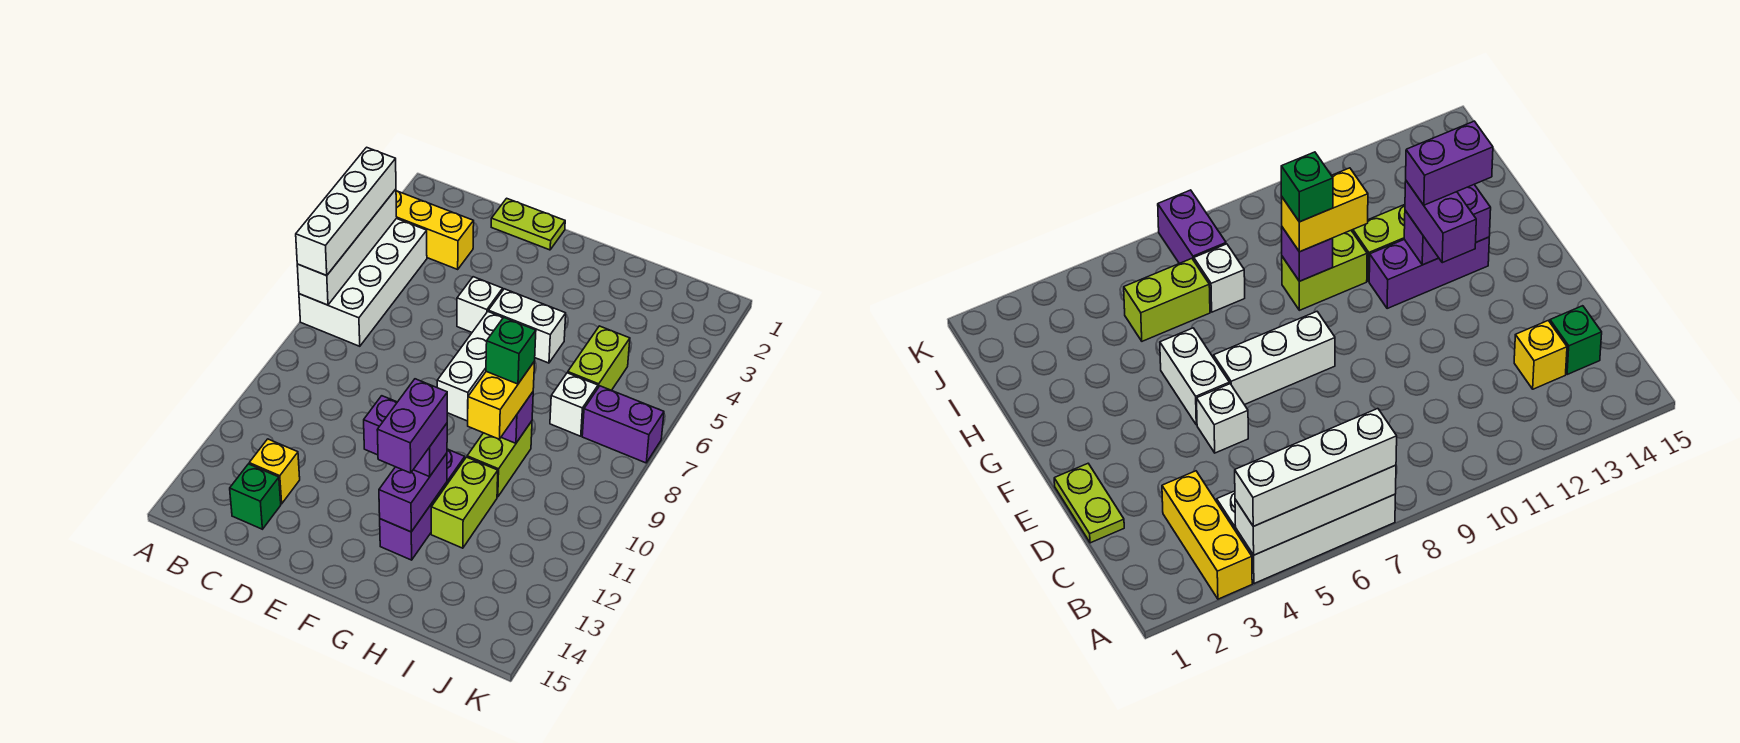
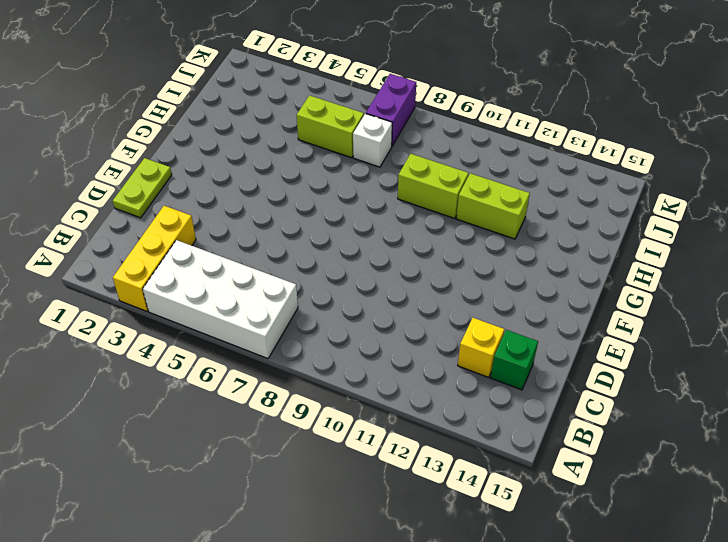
none -> white 1x1 brick [457,277,503,332]
none -> white 1x2 brick [488,289,566,363]
none -> white 1x3 brick [437,312,503,421]

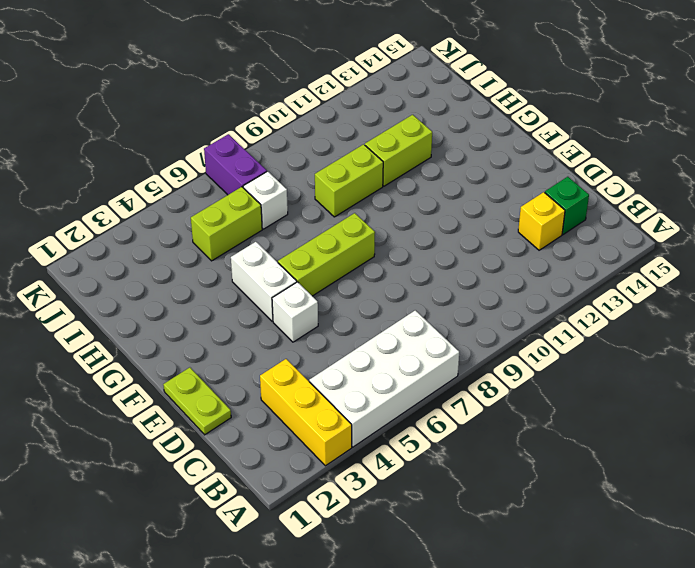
lime 1x3 brick [278,213,375,296] -> white 1x3 brick [437,312,503,421]
none -> purple 1x3 brick [380,449,465,560]
none -> white 1x4 brick [297,189,397,305]
none -> purple 1x2 brick [379,453,447,532]

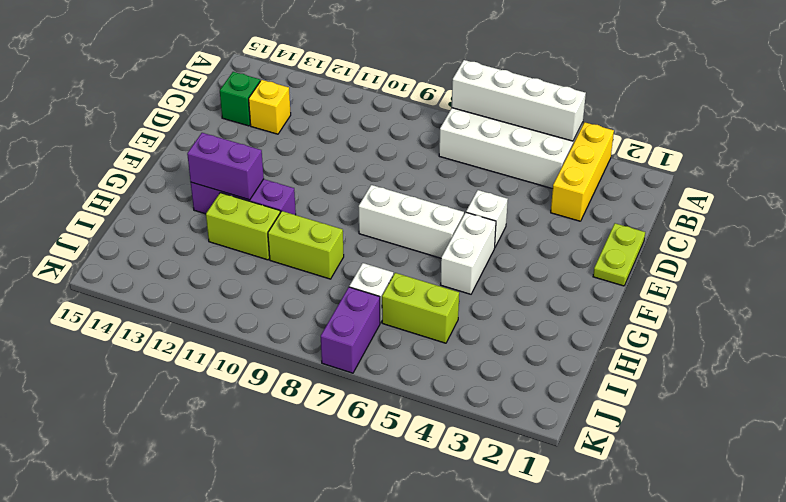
none -> purple 1x1 brick [501,392,533,443]
none -> white 1x4 brick [296,147,396,275]
none -> purple 1x2 brick [364,396,447,477]

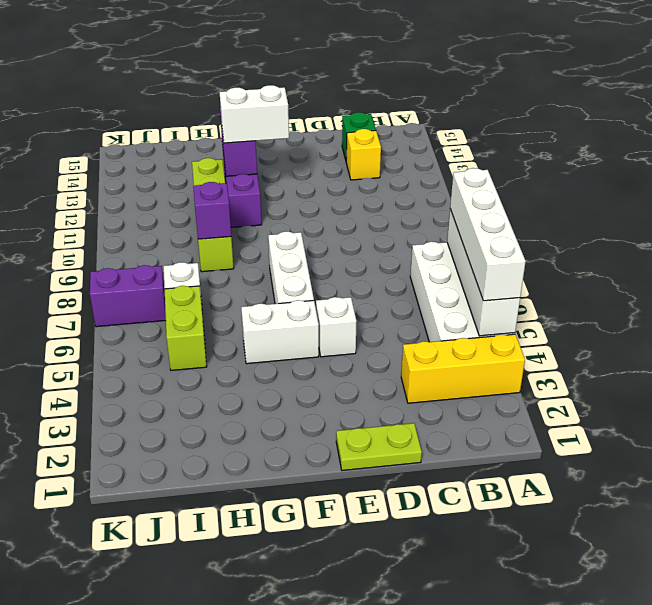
white 1x2 brick [220,85,289,143] -> purple 1x2 brick [364,396,447,477]
none -> yellow 1x2 brick [468,361,535,439]
none -> purple 1x2 brick [377,379,447,473]
none -> green 1x1 brick [486,317,536,384]

